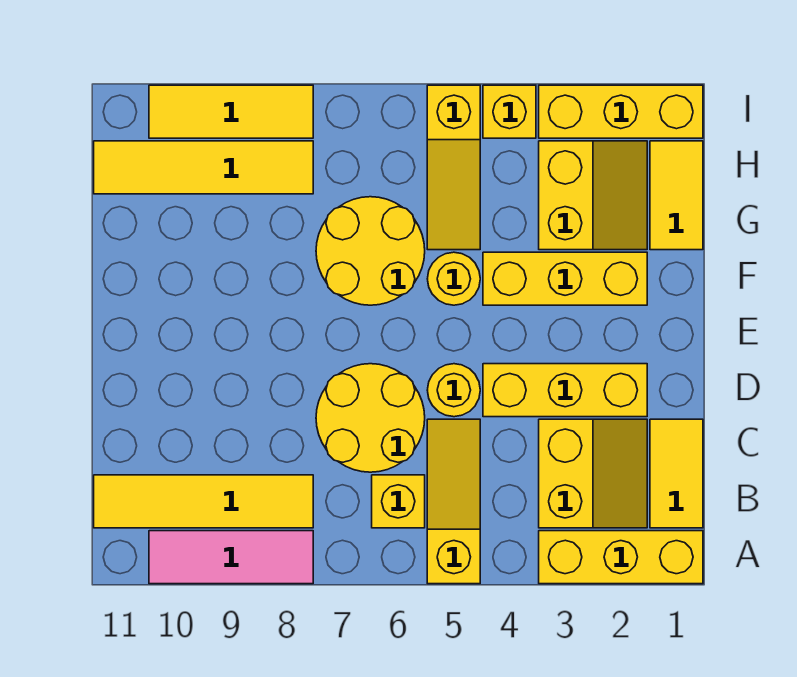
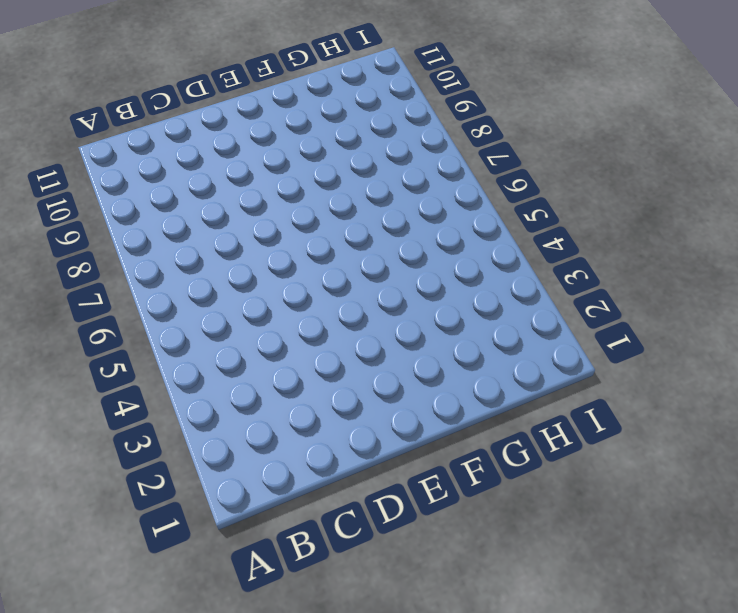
none -> yellow 1x3 brick [539,531,703,584]
none -> yellow 1x3 slope [427,419,480,584]
none -> pink 1x3 tile [149,531,313,584]

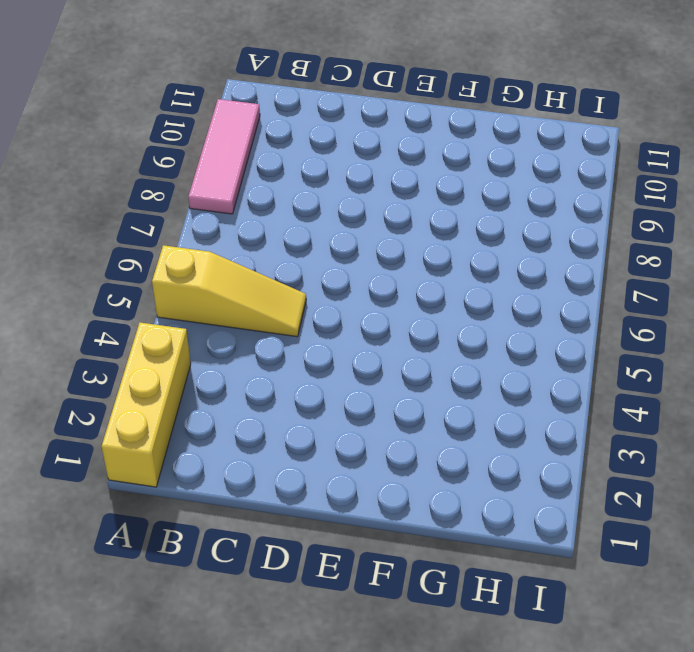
none -> yellow 1x2 tile [650,419,703,528]
none -> yellow 2x2 slope [539,419,647,528]
none -> yellow 1x1 brick [372,475,425,528]

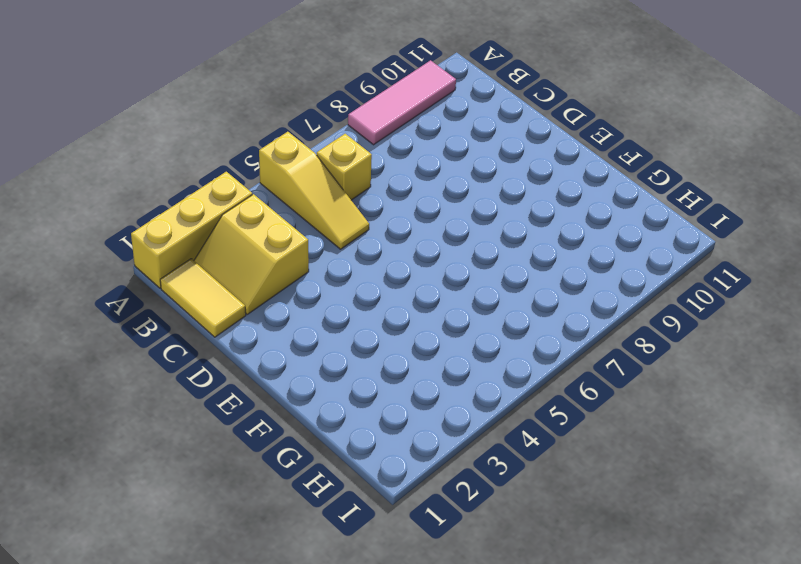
none -> yellow 1x4 tile [94,475,313,528]
none -> yellow 2x2 round brick [316,364,425,472]
none -> yellow 1x3 brick [483,364,647,417]

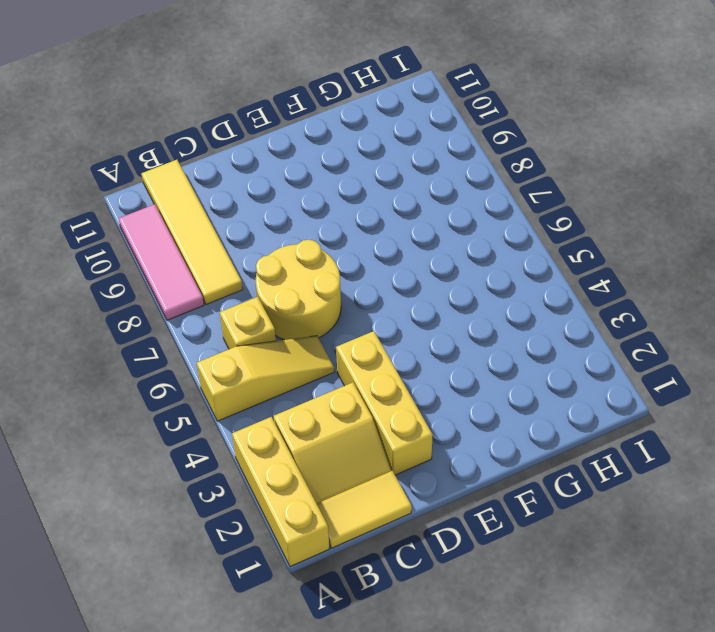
none -> yellow 1x1 round brick [427,364,480,417]
none -> yellow 1x3 brick [483,252,647,305]
none -> yellow 1x1 round brick [427,252,480,305]

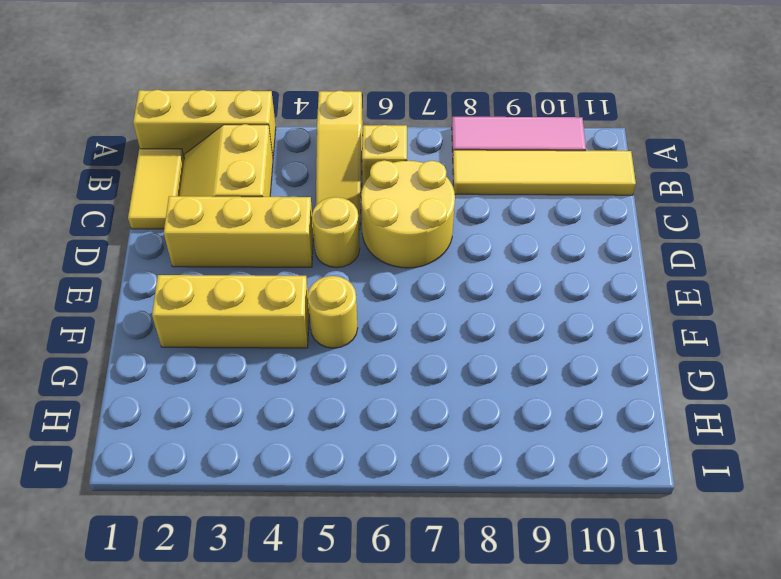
none -> yellow 2x2 round brick [316,197,425,305]
none -> yellow 1x2 tile [650,141,703,250]
none -> yellow 2x2 slope [539,141,647,250]

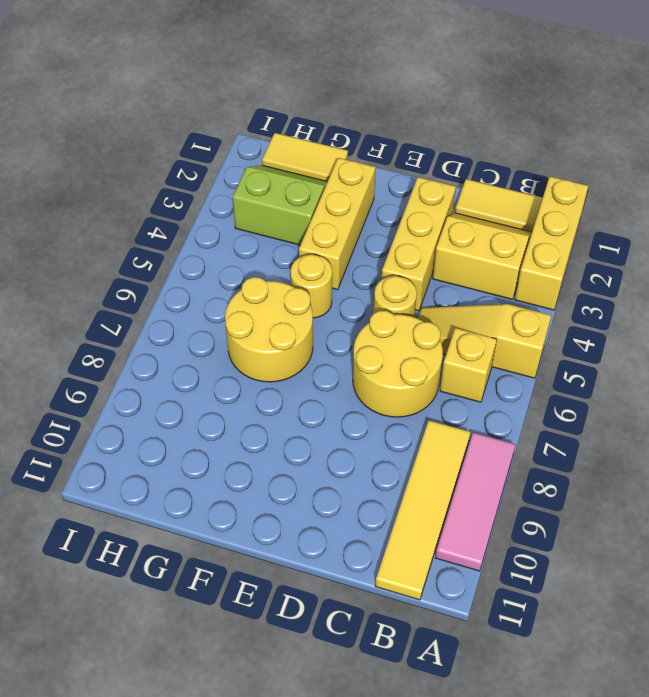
lime 2x2 slope [233,165,327,245] -> yellow 2x2 slope [539,141,647,250]
none -> yellow 1x3 slope [427,85,480,250]
none -> yellow 1x4 tile [94,141,313,194]
none -> yellow 1x3 brick [539,85,703,138]

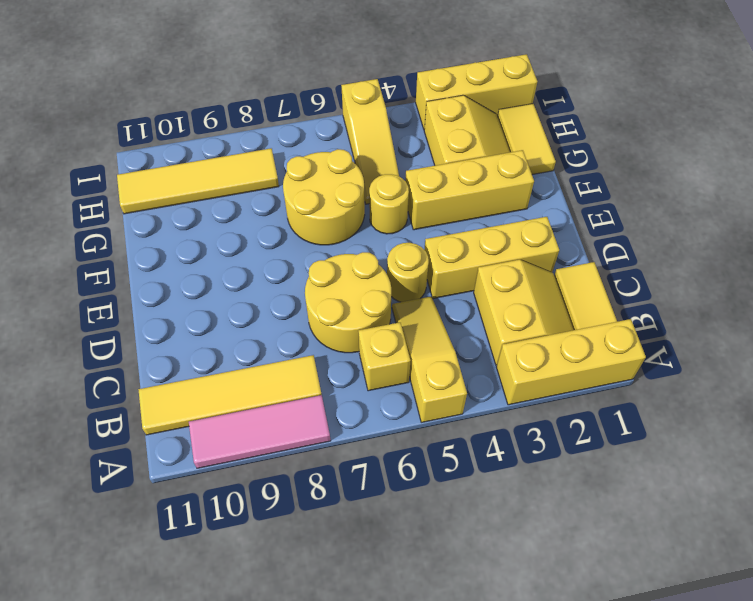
none -> yellow 1x1 brick [483,85,536,138]
none -> yellow 1x3 tile [149,85,313,138]

